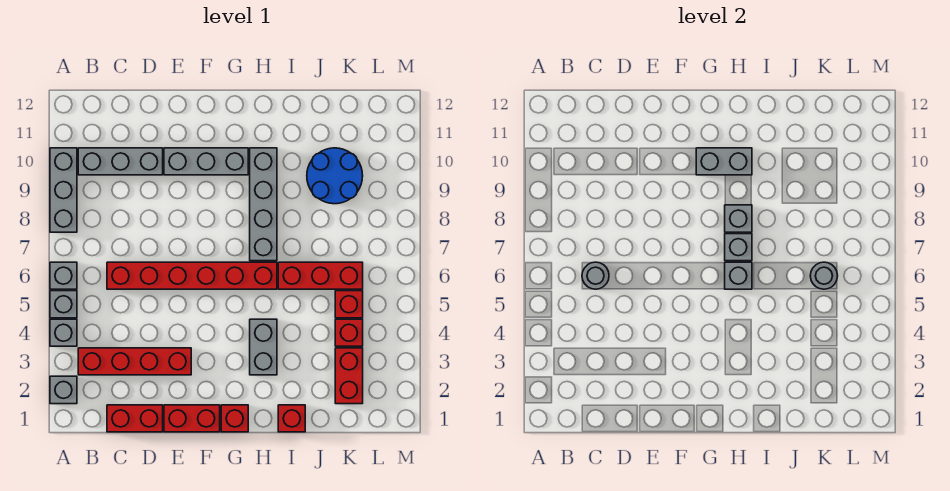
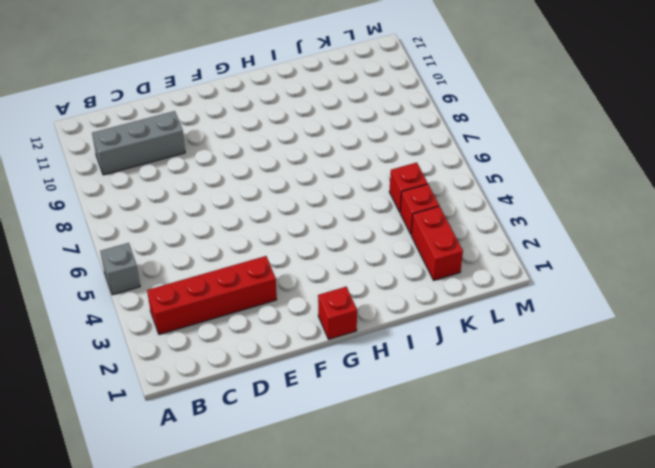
none -> grey 1x1 brick [50,376,77,404]
none -> grey 1x1 brick [50,319,77,346]
none -> grey 1x1 brick [50,262,77,289]

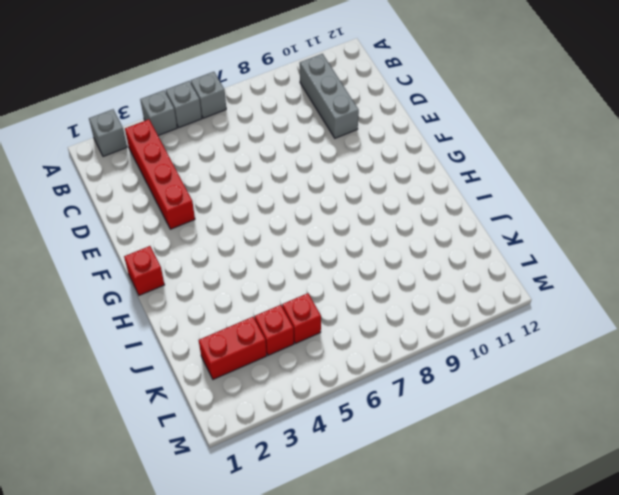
none -> grey 1x3 brick [50,148,77,232]
none -> red 1x2 brick [107,405,163,432]
none -> red 1x6 brick [107,262,277,289]

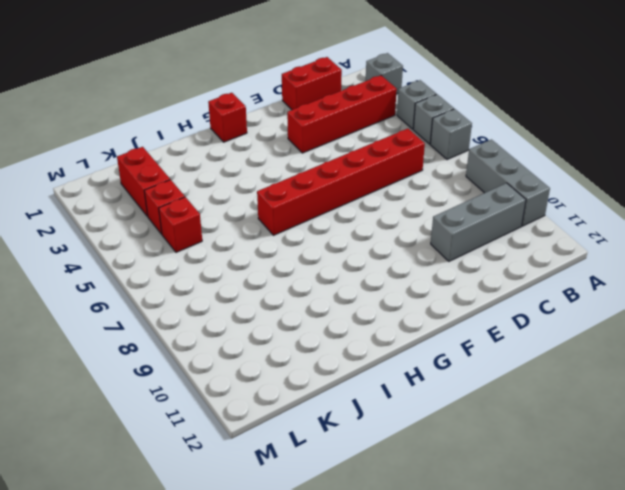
none -> red 1x2 brick [164,405,220,432]
none -> grey 1x3 brick [164,148,248,175]
none -> grey 1x2 brick [250,319,277,375]

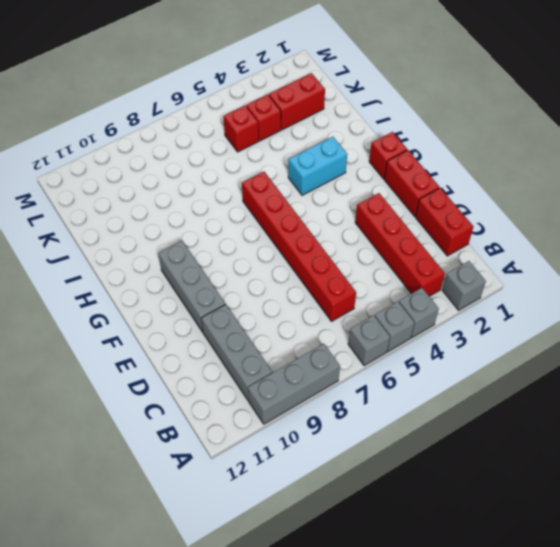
cyan 1x2 brick [288,137,347,195] -> grey 1x2 brick [250,319,277,375]
none -> grey 1x4 brick [250,148,277,261]
none -> red 1x1 brick [278,405,305,432]
none -> red 1x3 brick [278,262,363,289]

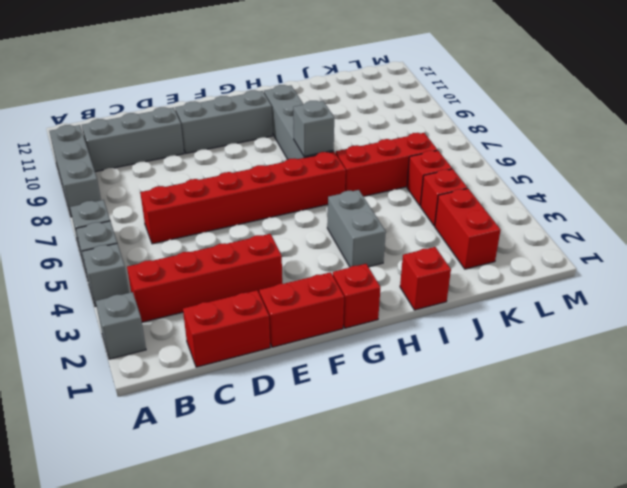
none -> blue 2x2 round brick [307,148,363,204]
none -> grey 1x1 round brick [582,262,609,289]
none -> grey 1x2 brick [696,148,752,175]

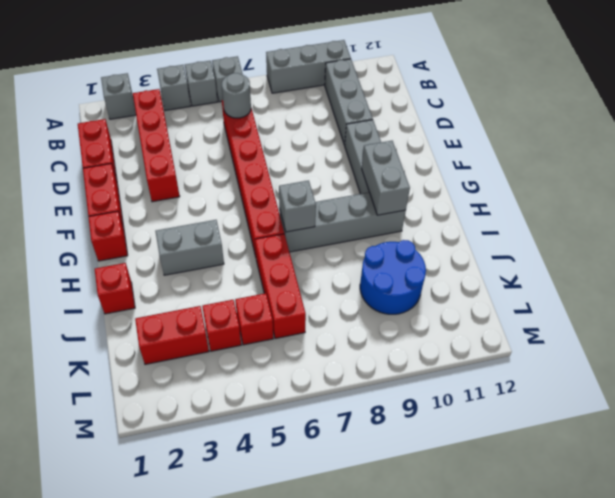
none -> grey 1x1 brick [725,262,752,289]
none -> grey 1x1 brick [725,205,752,232]
none -> grey 1x1 round brick [810,262,838,289]

